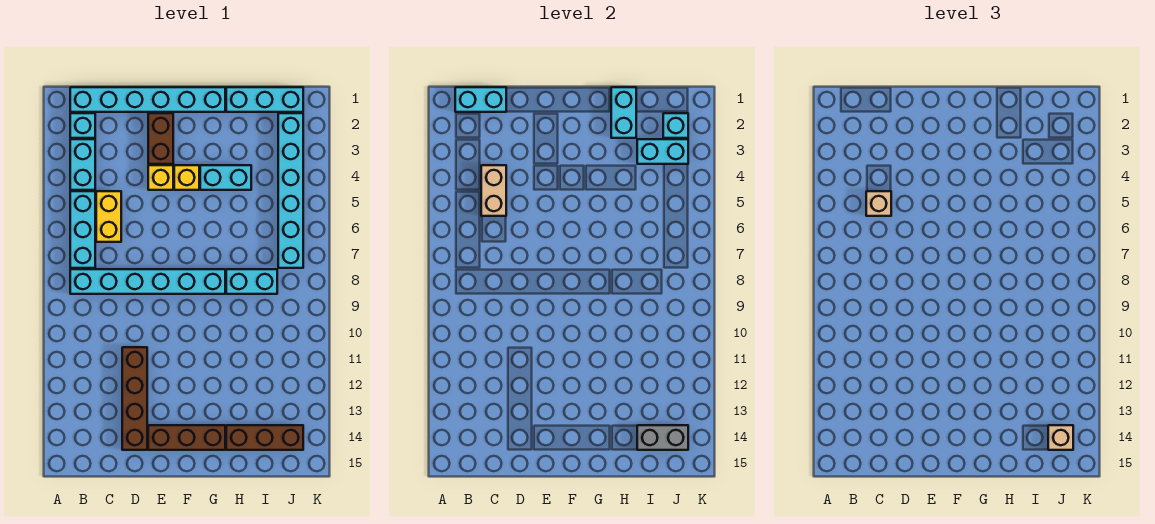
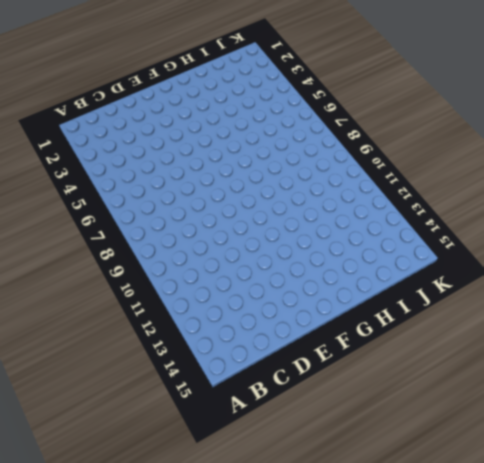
none -> cyan 1x6 brick [70,87,225,112]
none -> cyan 1x1 brick [70,113,95,138]
none -> cyan 1x2 brick [70,139,95,190]

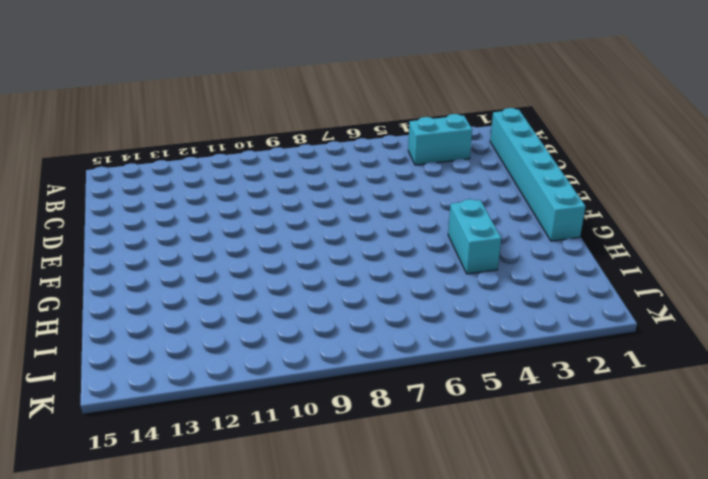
none -> cyan 1x1 brick [70,113,95,138]
none -> cyan 1x3 brick [70,191,95,268]
none -> cyan 1x6 brick [70,269,225,294]

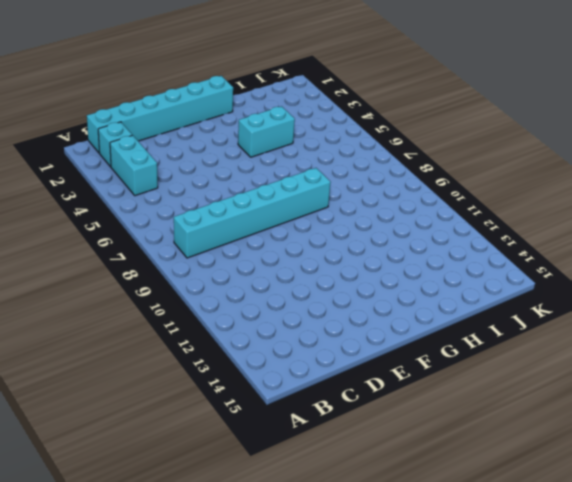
none -> cyan 1x3 brick [70,191,95,268]
none -> yellow 1x2 brick [96,191,121,242]
none -> brown 1x4 brick [122,347,147,450]

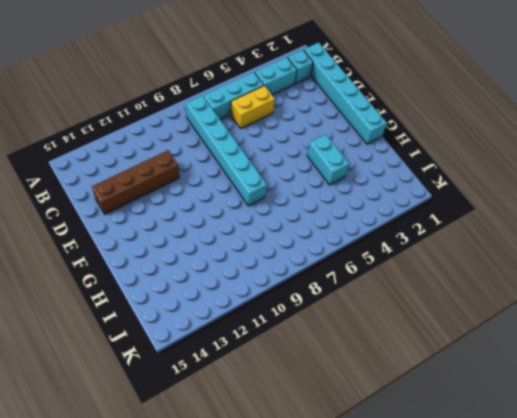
none -> brown 1x2 brick [148,113,173,164]
none -> yellow 1x1 brick [148,165,173,190]
none -> brown 1x3 brick [148,425,225,450]

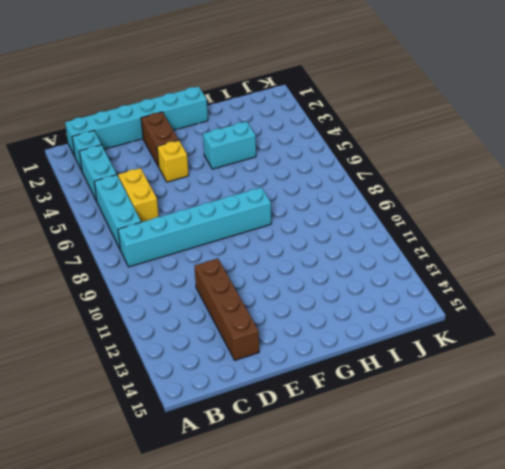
none -> brown 1x3 brick [148,425,225,450]
none -> yellow 1x1 brick [174,165,199,190]
none -> cyan 1x3 brick [226,87,303,112]

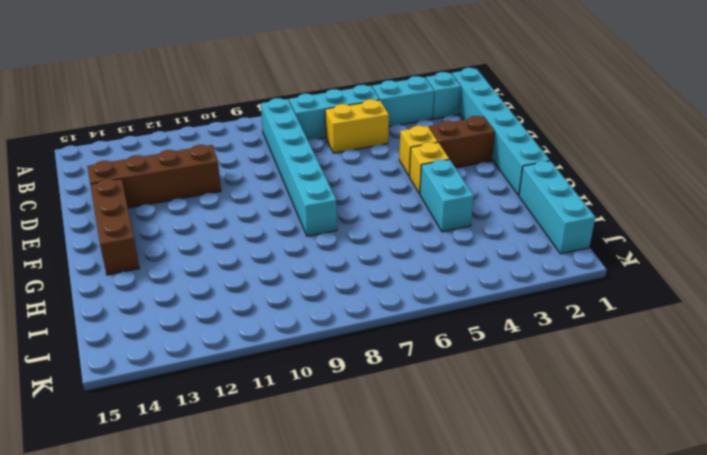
none -> cyan 1x2 brick [226,269,277,294]
none -> brown 1x3 brick [226,425,303,450]
none -> cyan 1x6 brick [278,113,303,268]

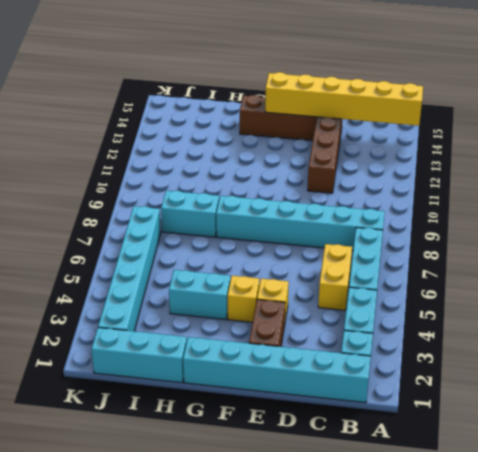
yellow 1x6 brick [265,72,423,126] -> none
none -> brown 1x3 brick [226,425,303,450]
none -> cyan 1x2 brick [455,87,506,112]
none -> tan 1x2 brick [481,165,506,216]

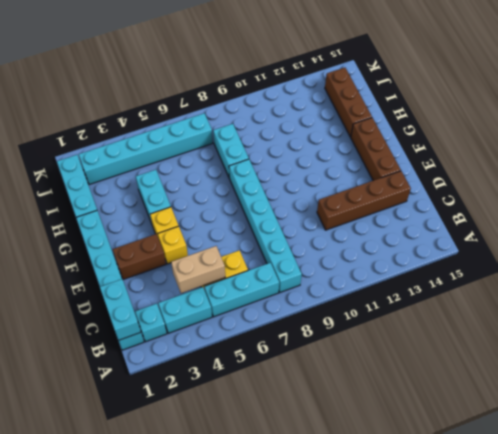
none -> cyan 1x2 brick [611,87,636,138]
none -> cyan 1x2 brick [637,139,688,164]
none -> grey 1x2 brick [637,425,688,450]

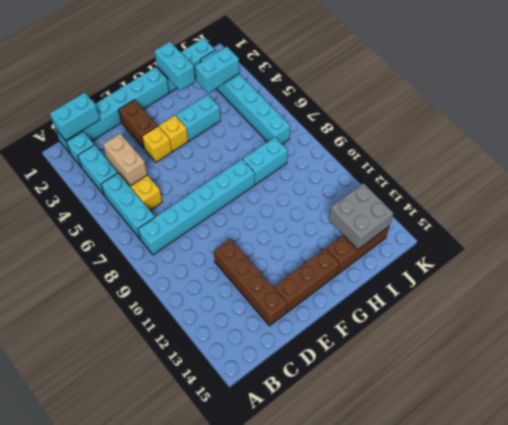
grey 2x2 brick [329,183,393,250] -> grey 1x2 brick [637,425,688,450]
none -> cyan 1x1 brick [663,113,688,138]
none -> tan 1x1 brick [866,191,891,216]
none -> tan 1x1 brick [1048,425,1073,450]

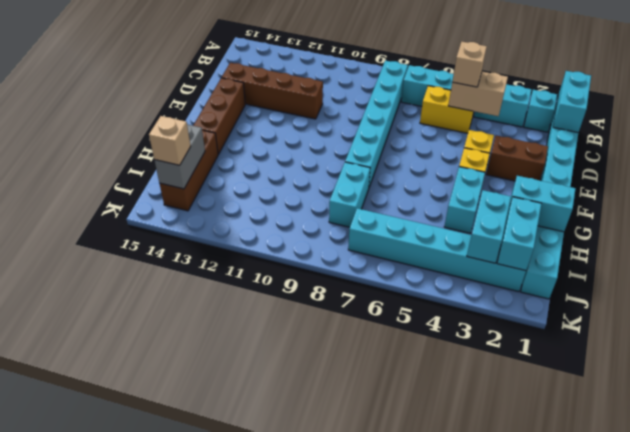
cyan 1x2 brick [497,197,541,271] -> cyan 1x1 brick [663,113,688,138]

